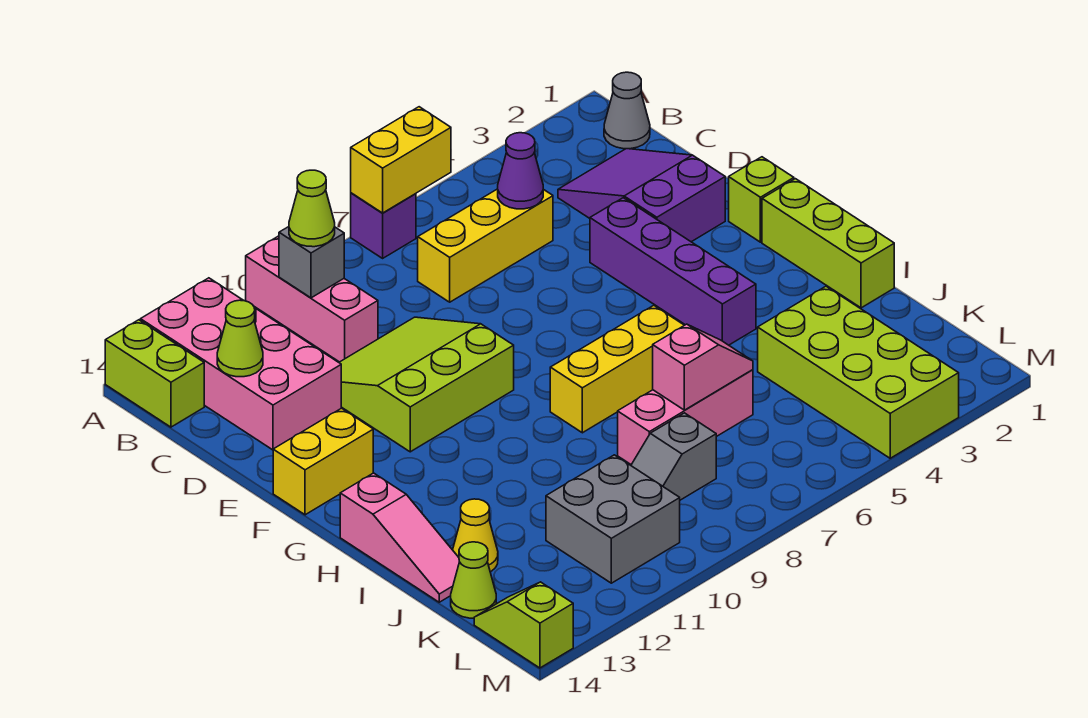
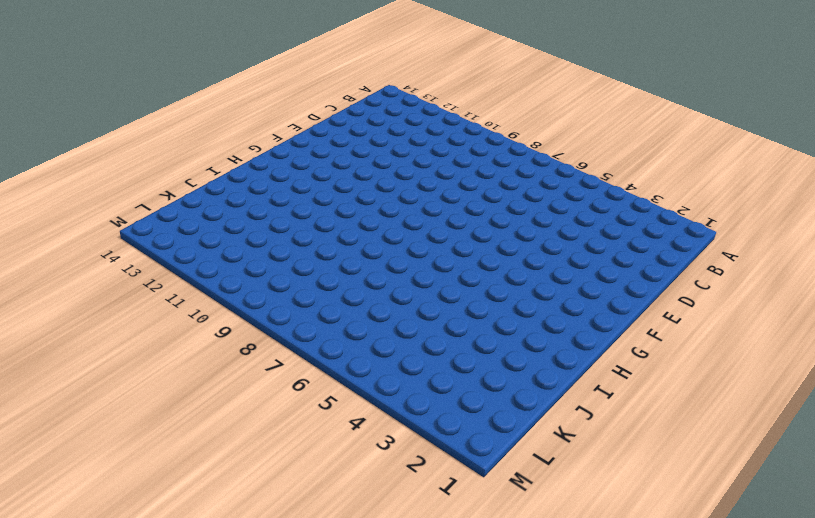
none -> purple 1x1 brick [351,193,416,258]
none -> pink 1x3 brick [246,236,378,362]
none -> pink 2x4 brick [140,278,341,450]

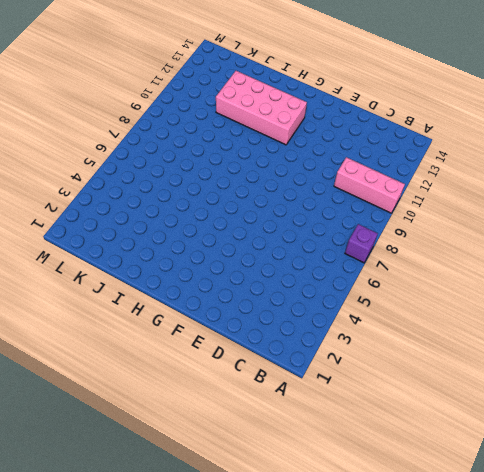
pink 2x4 brick [216,71,307,145] -> pink 2x4 brick moved to [140,278,341,450]
none -> lime 1x2 brick [105,320,204,427]
none -> grey 1x1 cone [604,72,650,149]
none -> purple 2x3 slope [558,149,725,242]

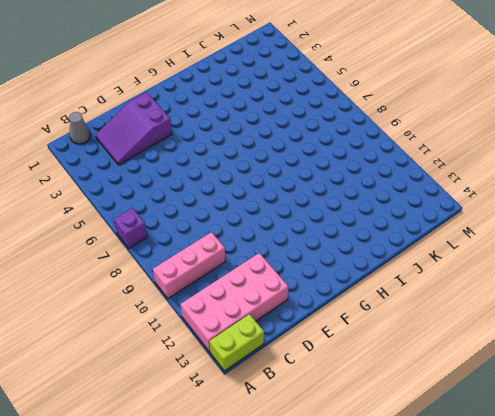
none -> yellow 1x3 brick [418,189,553,302]
none -> lime 3x3 slope [339,317,514,452]
none -> purple 1x4 brick [590,198,756,345]

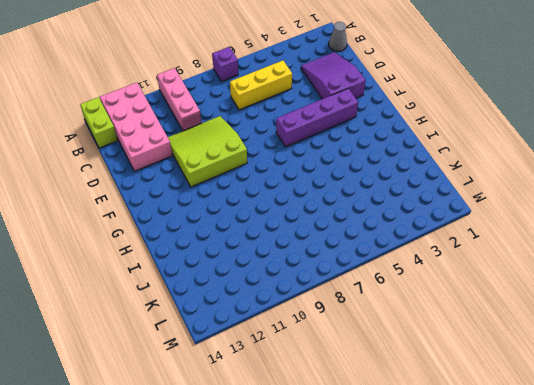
purple 1x4 brick [276,88,358,147] -> purple 1x4 brick turned to [590,198,756,345]
none -> lime 1x1 brick [729,157,794,242]
none -> yellow 1x2 brick [273,408,373,515]
none -> lime 1x3 brick [762,179,894,308]

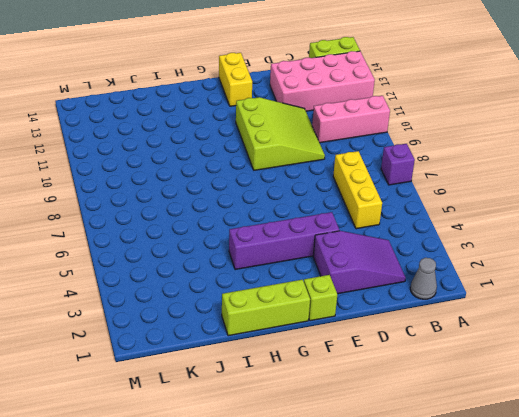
none -> yellow 1x3 brick [550,305,684,433]
none -> pink 1x3 slope [340,473,459,602]
none -> lime 2x4 brick [758,286,959,458]

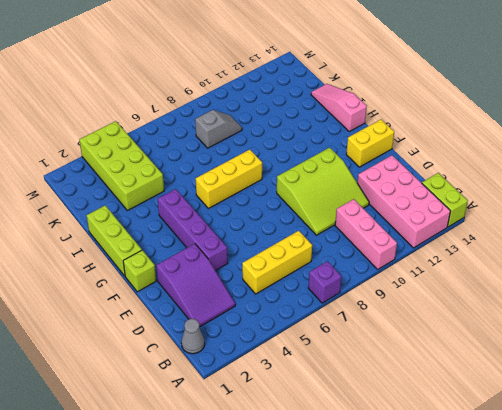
none -> pink 1x3 brick [618,370,753,465]
none -> yellow 1x1 cone [453,499,498,572]
none -> grey 2x2 brick [546,455,680,583]

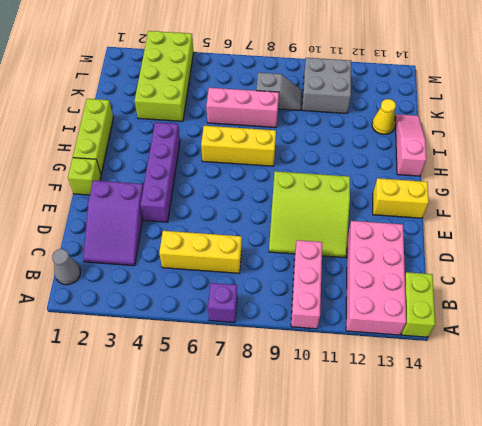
none -> lime 1x1 cone [451,542,496,618]
none -> lime 1x2 slope [474,582,573,668]
none -> yellow 1x2 brick [351,107,451,213]

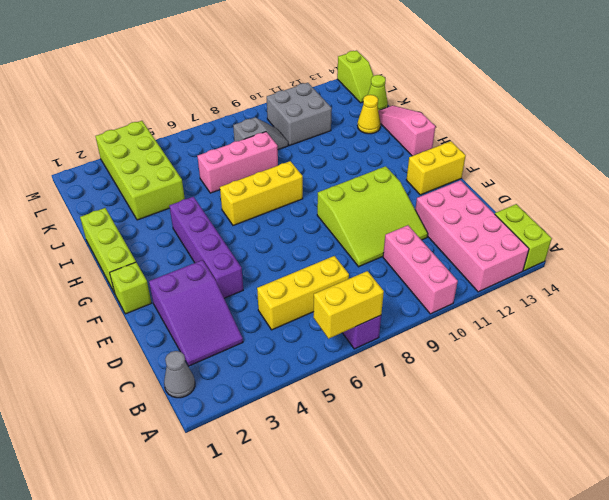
none -> grey 1x1 brick [279,227,344,298]
none -> purple 1x1 cone [498,133,543,209]
none -> lime 1x1 cone [217,300,263,377]

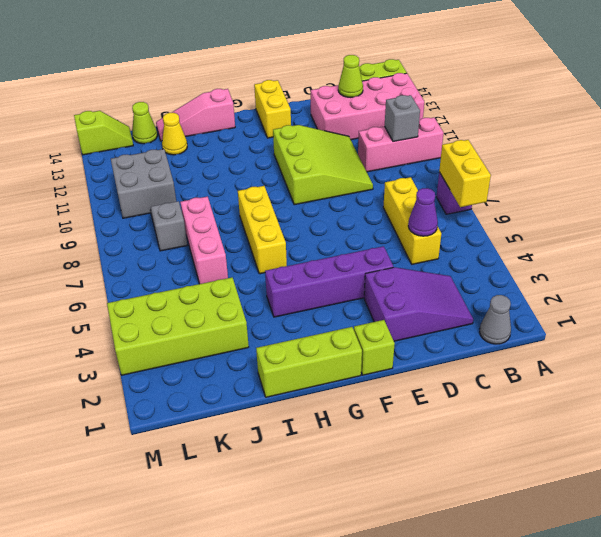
none -> pink 1x2 slope [653,324,753,410]
none -> lime 1x1 cone [289,170,335,247]

